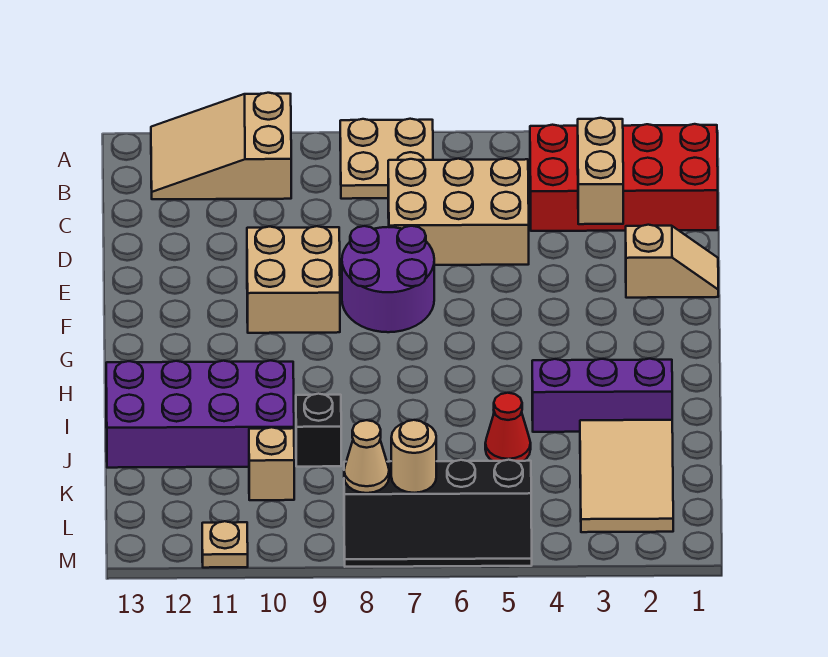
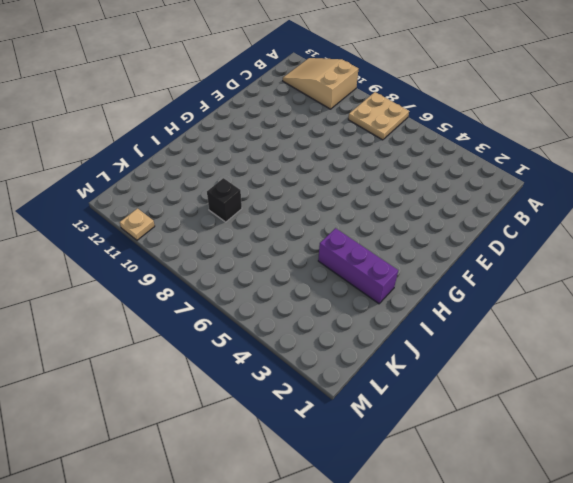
none -> red 2x4 brick [530,124,718,231]
none -> tan 2x3 brick [388,158,529,265]
none -> tan 1x2 slope [626,225,718,298]

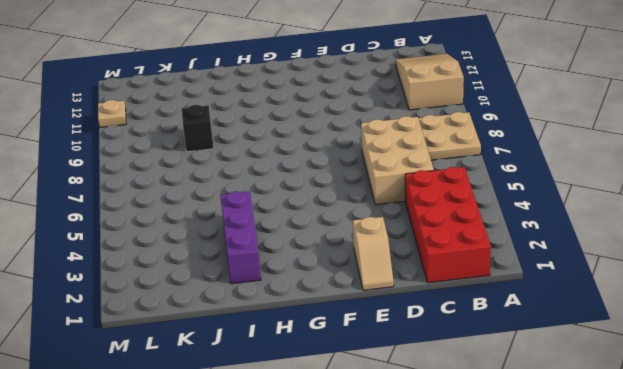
none -> purple 2x2 round brick [342,226,434,332]
none -> tan 2x2 brick [247,226,340,333]
none -> purple 2x4 brick [106,360,294,468]

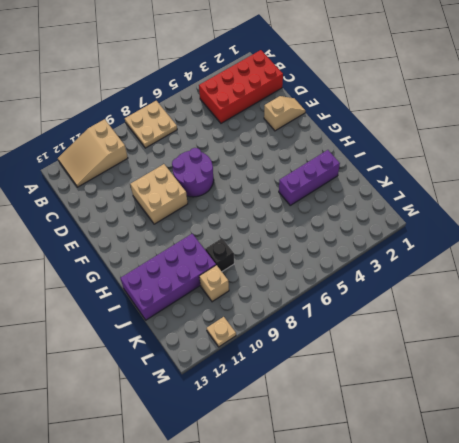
none -> tan 2x3 brick [388,158,529,265]
none -> tan 2x3 tile [580,420,673,532]
none -> red 1x1 cone [485,393,531,461]

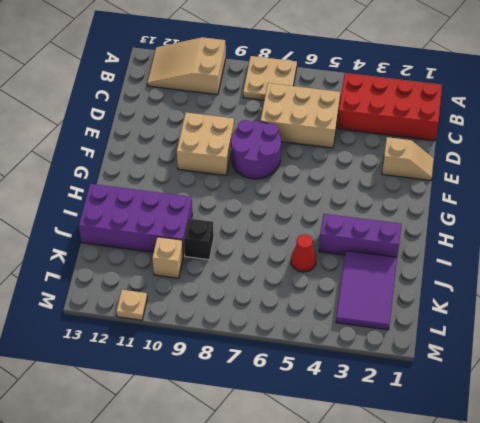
purple 2x3 tile [336,251,397,330] -> tan 2x3 tile [580,420,673,532]
none -> black 2x4 slope [344,460,532,567]
none -> tan 1x2 brick [578,118,623,224]
none -> tan 1x1 round brick [391,420,436,493]

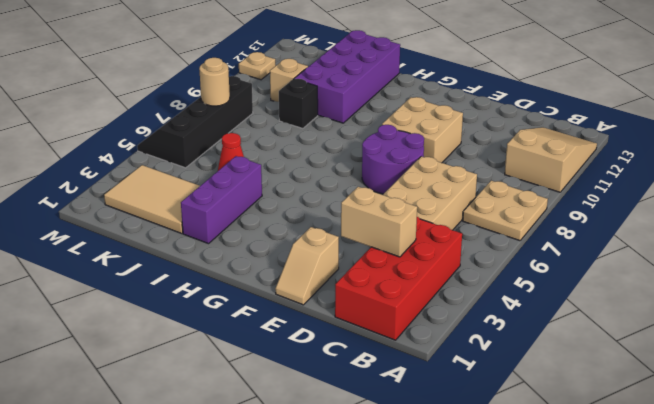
none -> tan 1x1 cone [344,420,389,493]

